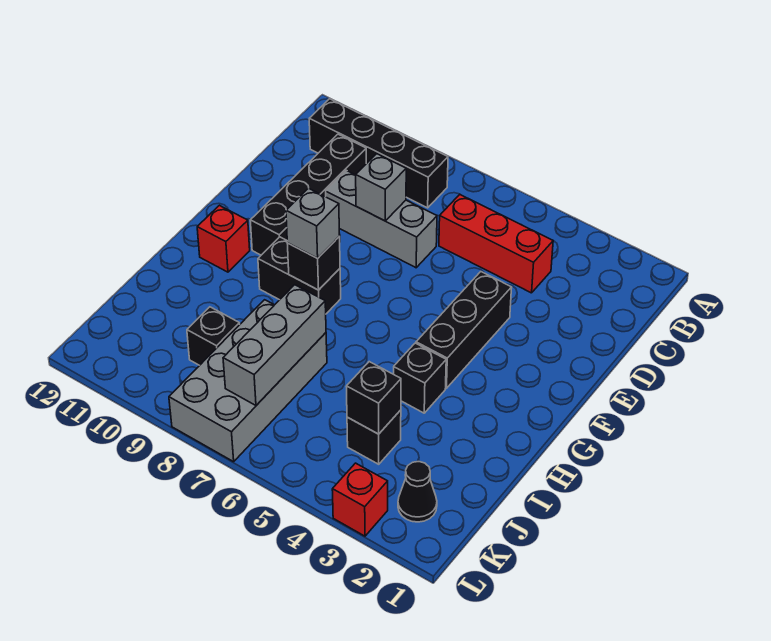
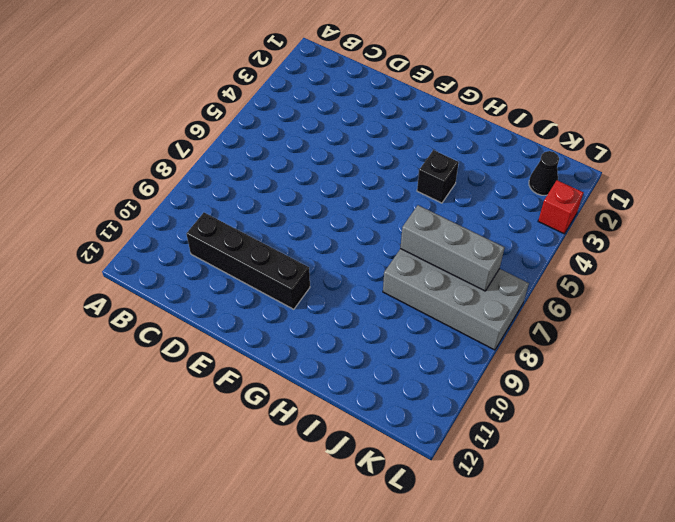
none -> black 1x4 brick [309,99,448,208]
none -> red 1x3 brick [439,195,553,293]
none -> grey 1x3 brick [326,170,437,268]

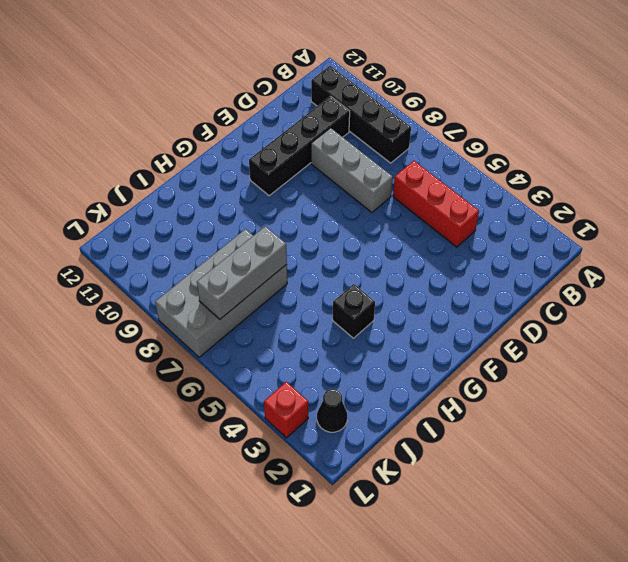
none -> black 1x3 brick [416,272,512,388]
none -> black 1x2 brick [258,237,341,314]
none -> red 1x1 brick [197,205,250,272]

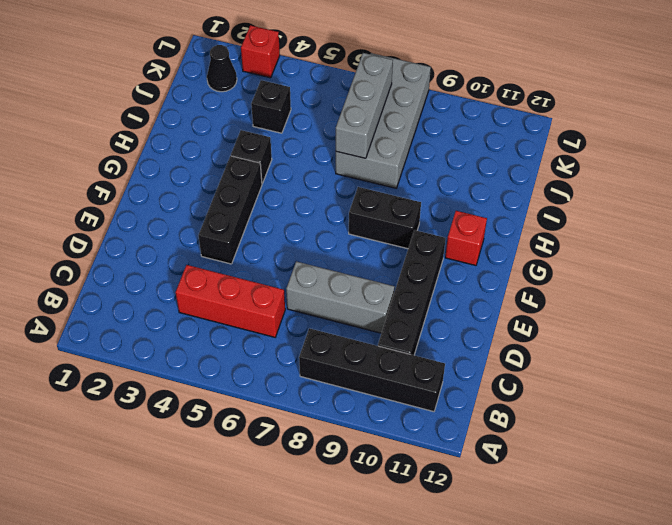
none -> black 1x1 brick [187,307,240,365]
none -> grey 1x1 brick [356,154,406,221]
none -> black 1x1 brick [287,237,340,290]

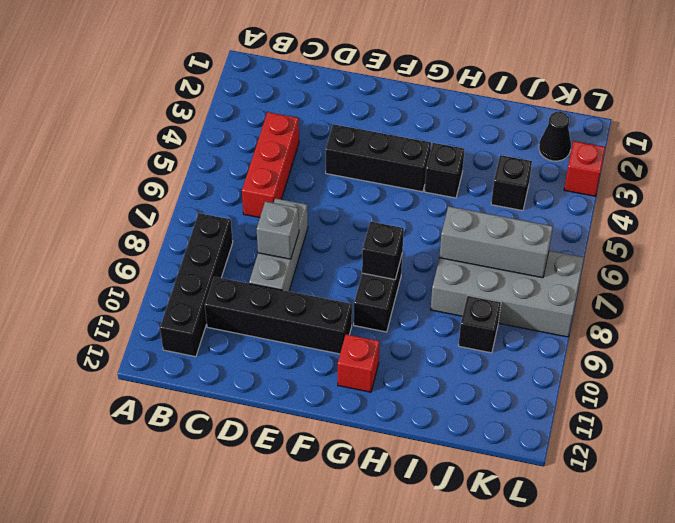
none -> black 1x1 brick [346,362,401,434]
none -> grey 1x1 brick [286,188,340,258]

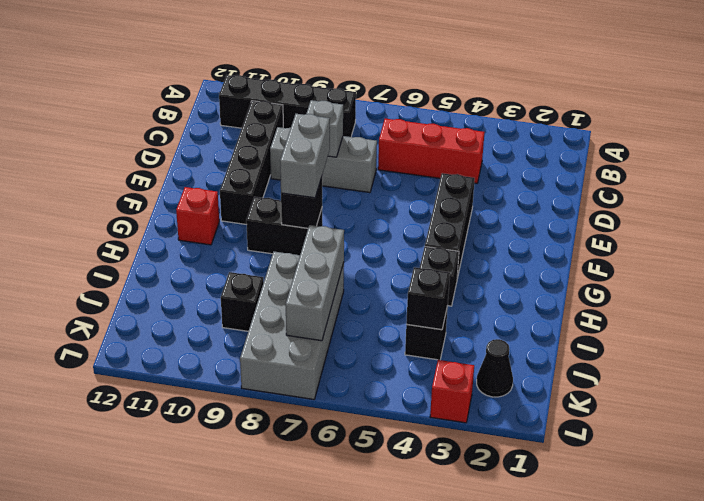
grey 1x2 brick [280,114,330,198] -> grey 1x1 brick [286,188,340,258]

